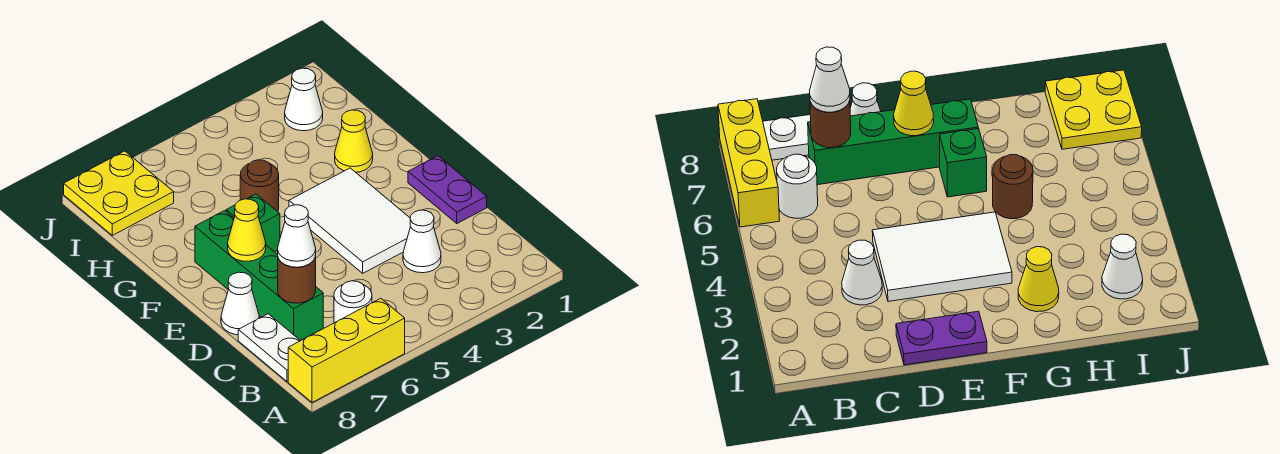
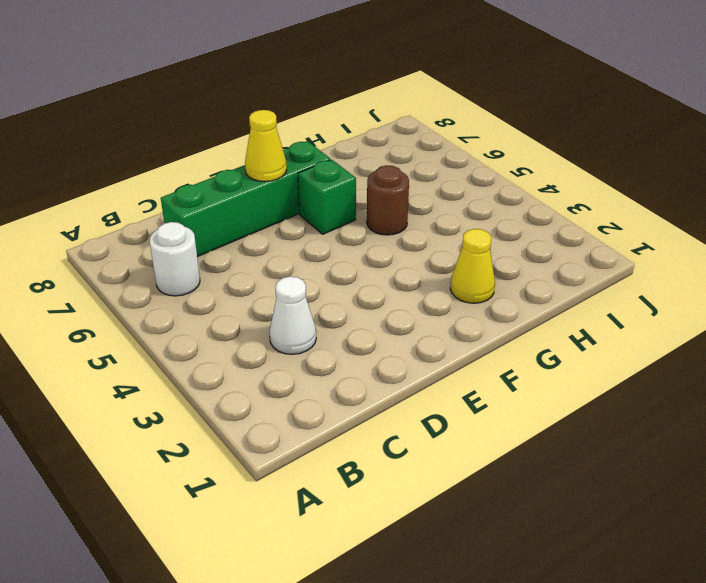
none -> yellow 1x3 brick [288,298,405,402]
none -> white 1x2 plate [238,314,300,382]
none -> purple 1x2 plate [408,156,487,223]

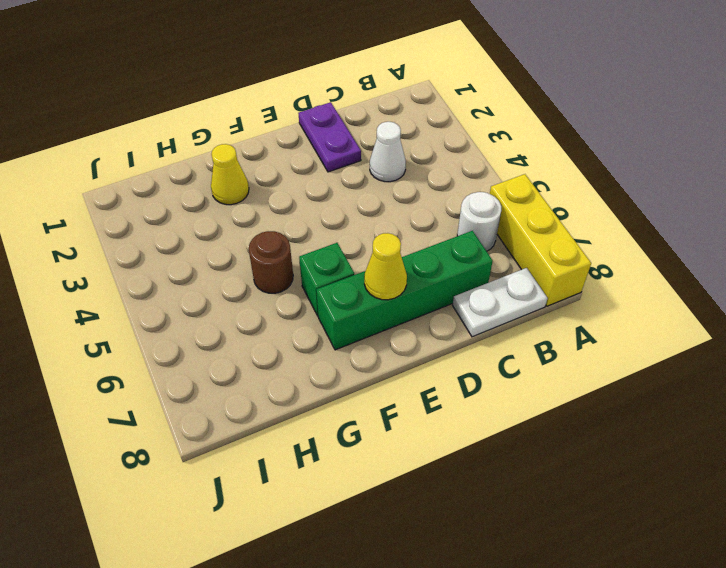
purple 1x2 plate [298,102,361,172] -> purple 1x2 plate turned to [408,156,487,223]
none -> white 2x3 tile [289,168,411,273]
none -> white 1x1 cone [221,272,259,335]
none -> white 1x1 cone [285,68,323,131]

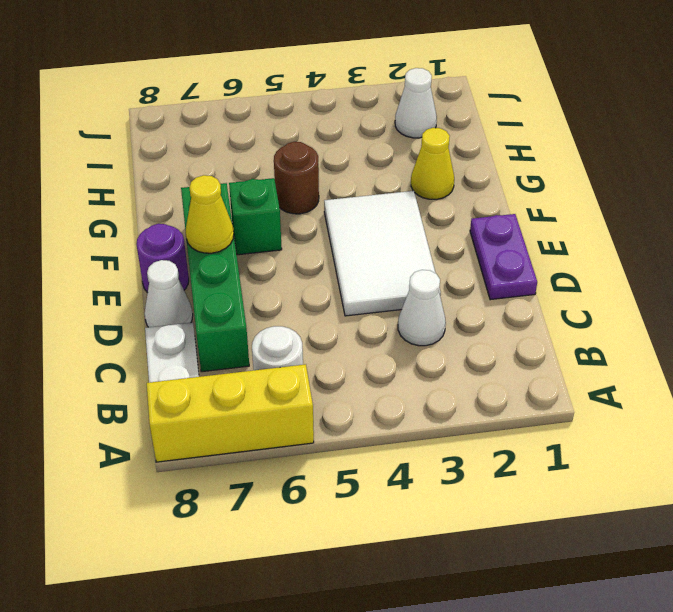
purple 1x1 round brick [136,224,189,293] -> none
none -> yellow 2x2 plate [64,151,174,235]
none -> brown 1x1 round brick [278,256,316,303]
none -> white 1x1 cone [277,205,316,267]

